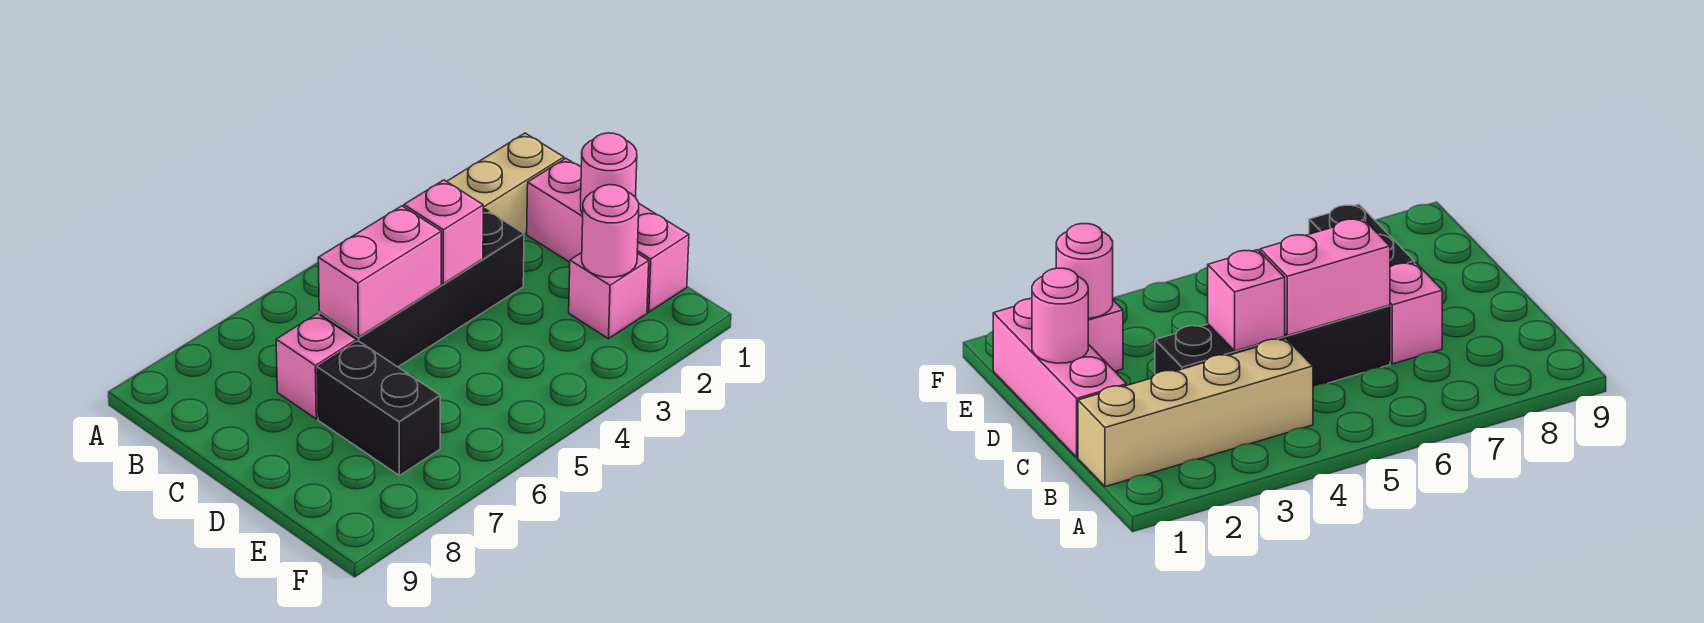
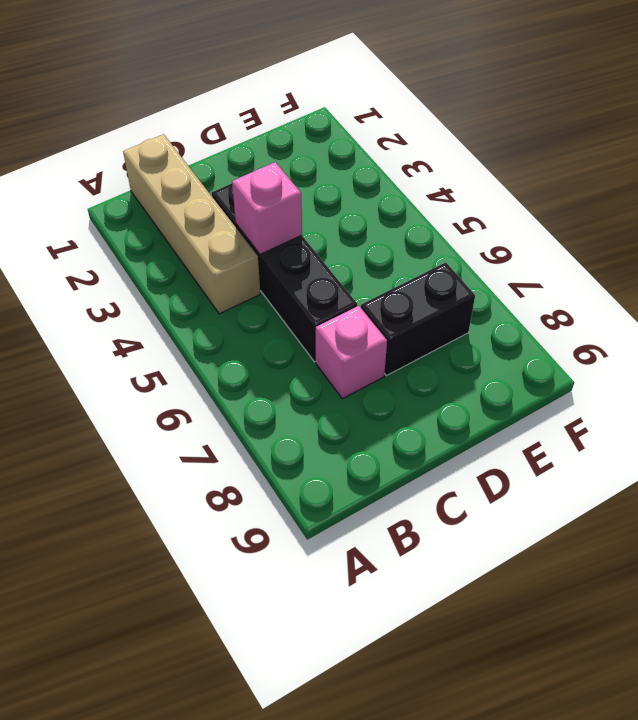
none -> pink 1x3 brick [527,158,689,312]
none -> pink 1x1 brick [569,253,649,339]

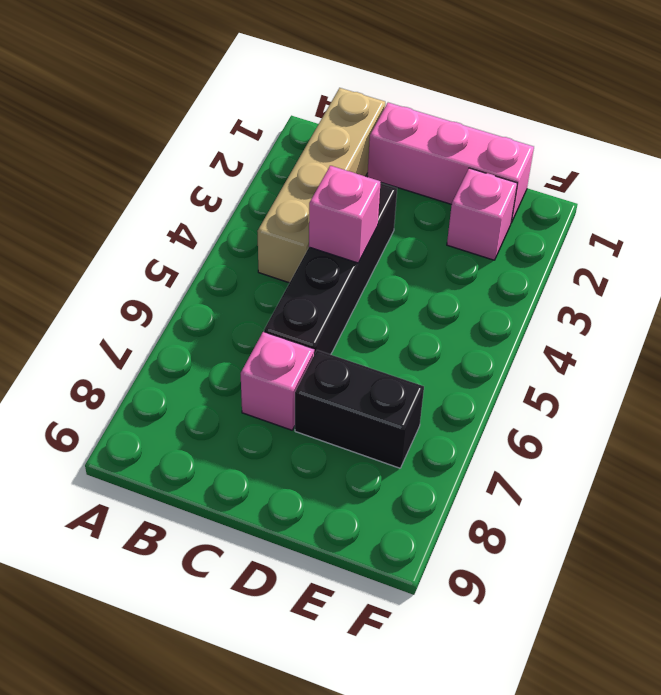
none -> pink 1x2 brick [318,206,441,337]
none -> pink 1x1 round brick [581,133,637,213]

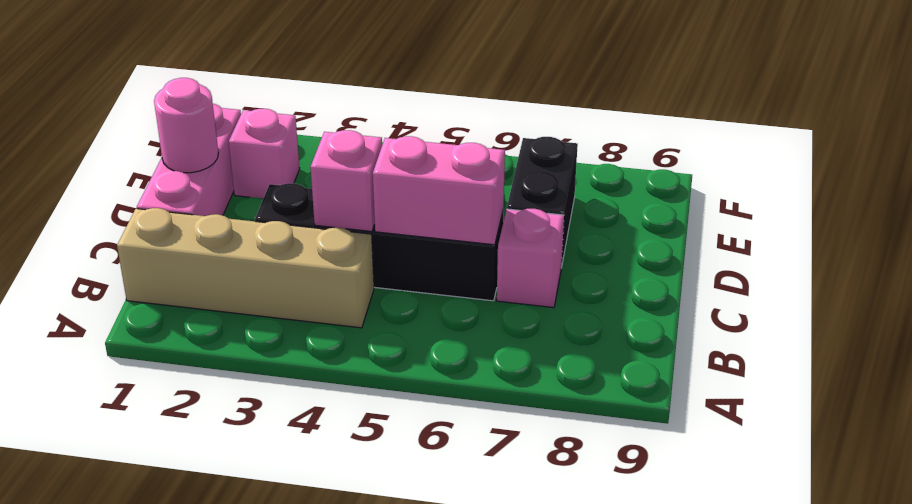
none -> pink 1x1 round brick [582,185,639,277]

